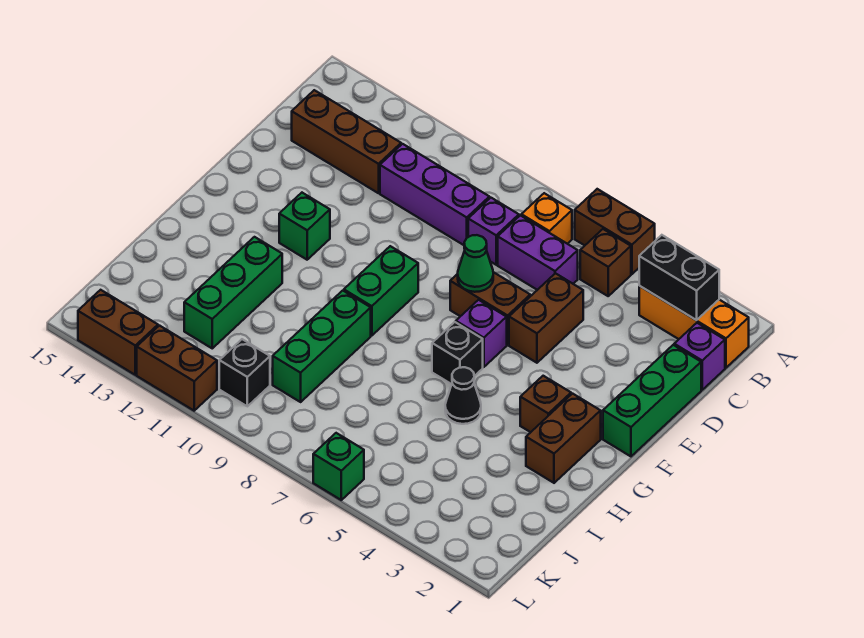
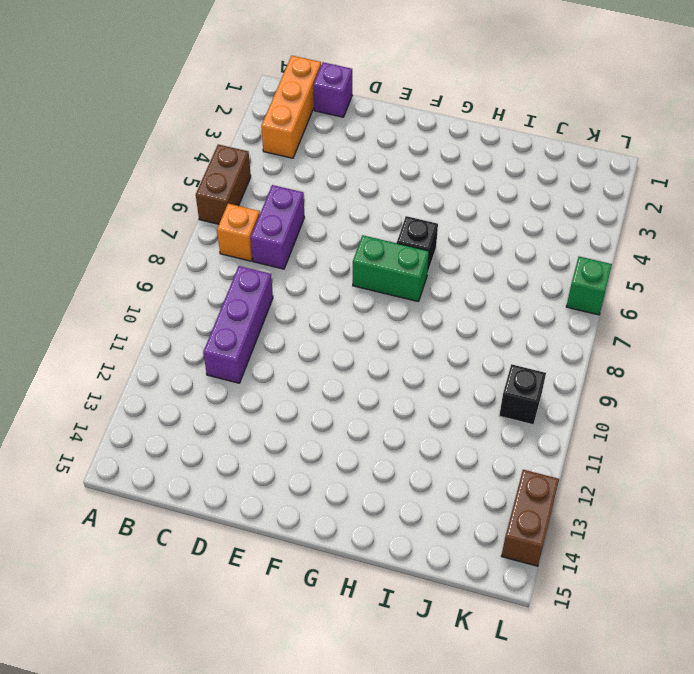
green 1x2 brick [353,235,429,302] -> green 1x2 brick moved to [344,246,418,336]
none -> brown 1x1 brick [580,229,631,296]
none -> purple 1x1 brick [468,198,519,265]
none -> brown 1x3 brick [292,90,401,193]

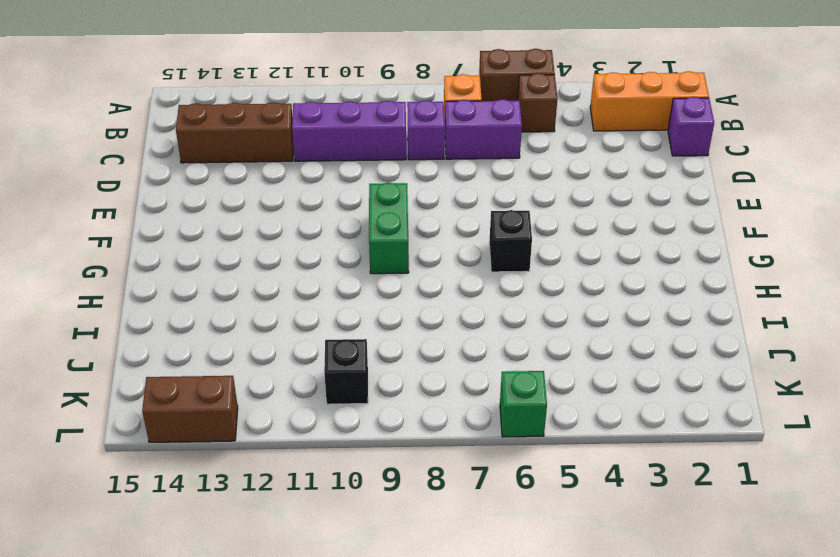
none -> green 1x3 brick [603,345,701,456]
none -> brown 1x2 brick [509,273,583,363]
none -> brown 1x2 brick [450,272,530,345]

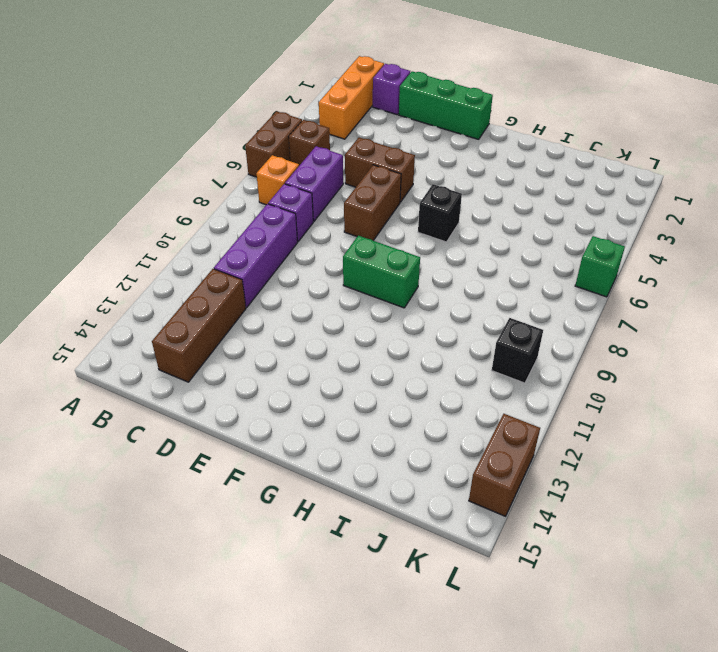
none -> purple 1x1 brick [456,300,507,367]
none -> green 1x1 brick [279,193,330,260]
none -> brown 1x2 brick [526,394,601,483]

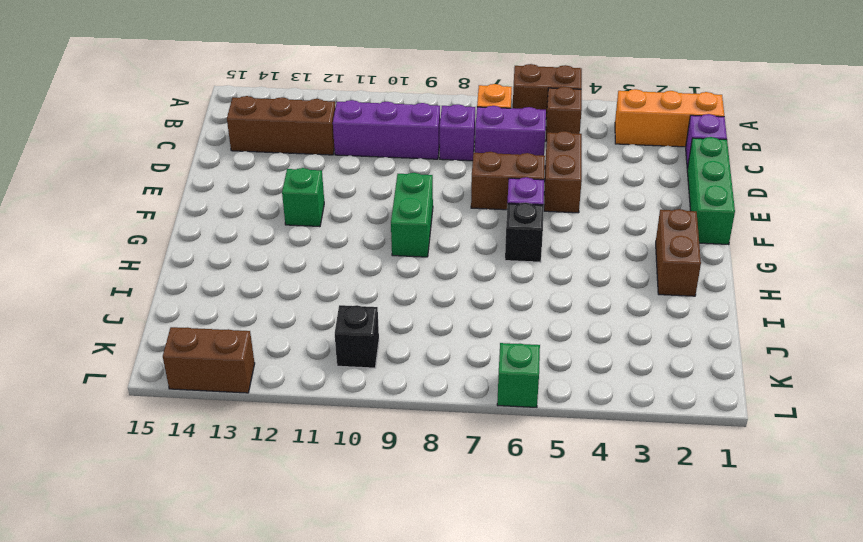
none -> brown 1x1 brick [520,376,571,432]
none -> black 1x1 cone [445,367,481,424]
none -> green 1x3 brick [273,291,371,402]

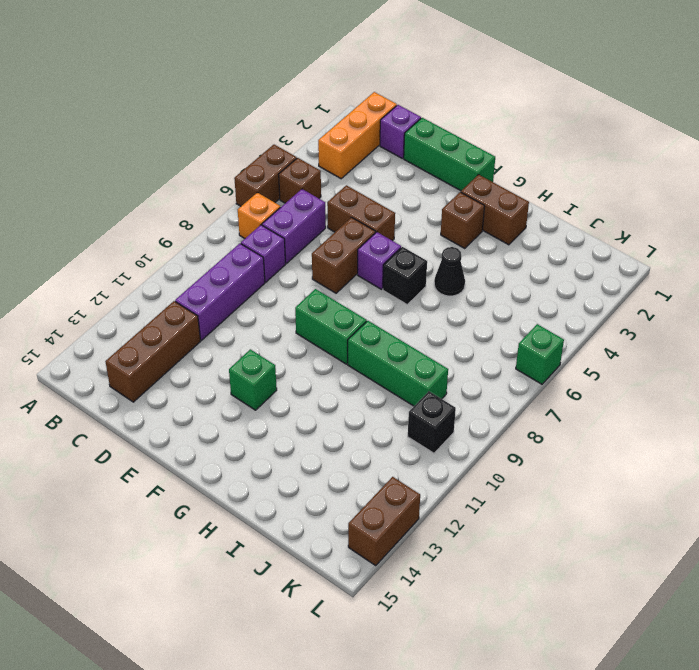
none -> green 1x3 brick [184,237,282,348]
none -> brown 1x2 brick [137,326,217,411]
none -> black 1x2 brick [639,235,719,320]

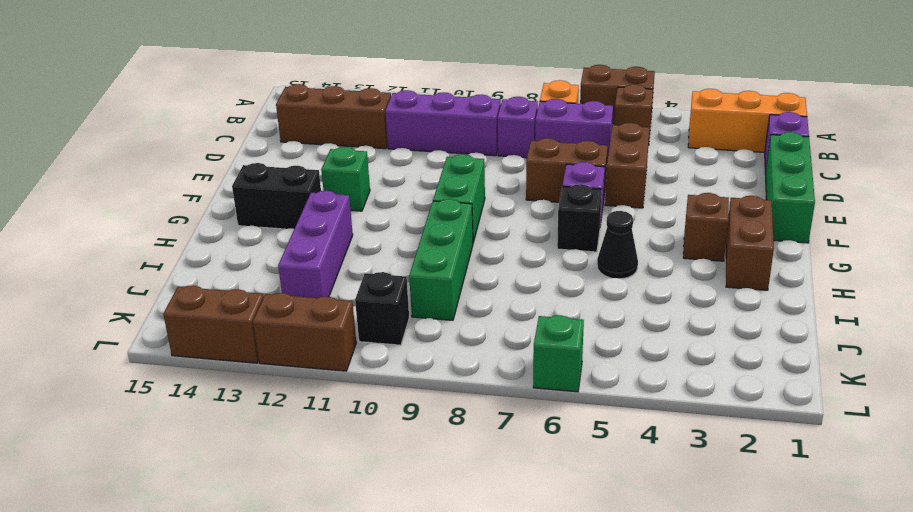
black 1x2 brick [232,163,321,229] -> black 1x2 brick moved to [639,235,719,320]
purple 1x3 brick [278,191,353,298] -> green 1x3 brick [184,237,282,348]
none -> green 1x1 cone [458,235,493,292]

